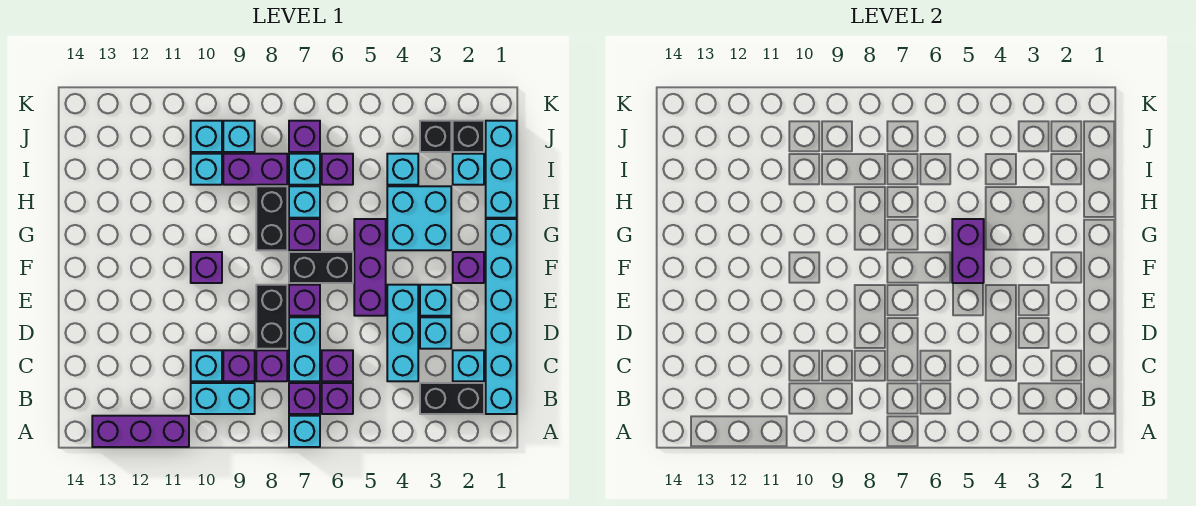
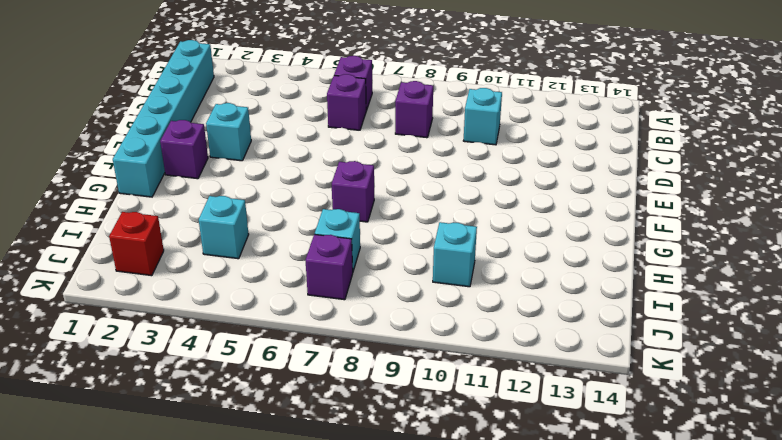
red 1x1 brick [109,212,164,276] -> black 1x1 brick [453,121,484,152]
none -> cyan 1x1 brick [289,416,320,447]
none -> purple 1x3 brick [92,416,189,447]
none -> black 1x2 brick [420,383,484,414]
none -> purple 1x1 brick [289,383,320,414]

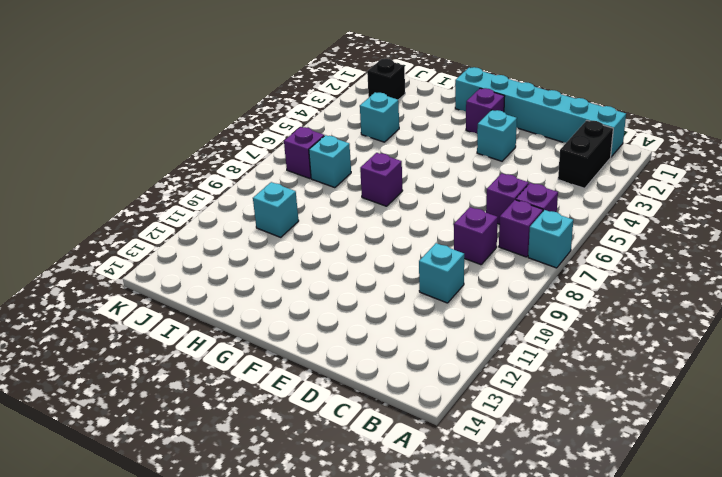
none -> purple 1x3 brick [92,416,189,447]
none -> cyan 1x2 brick [191,383,255,414]
none -> cyan 1x1 brick [453,350,484,381]
none -> cyan 1x3 brick [387,285,418,381]

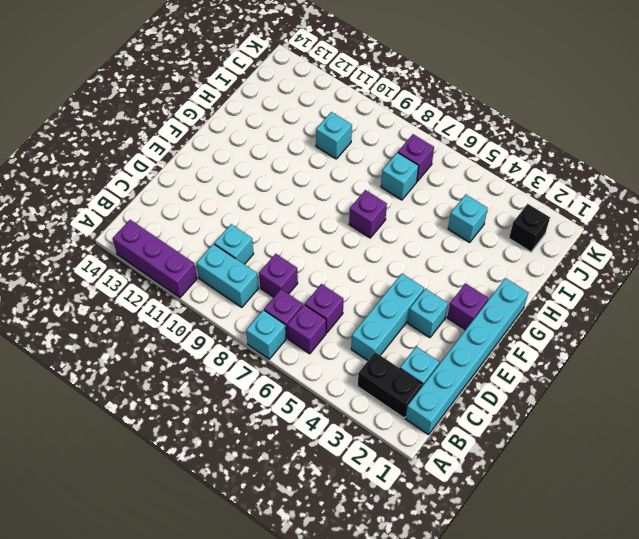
none -> cyan 1x2 brick [289,317,320,381]
none -> purple 1x1 brick [223,350,255,381]
none -> cyan 1x1 brick [420,317,451,349]
none -> black 1x2 brick [256,285,287,349]

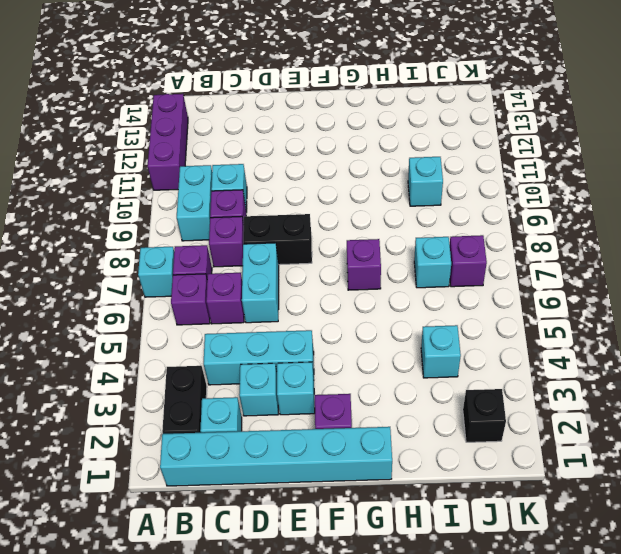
cyan 1x2 brick [242,243,279,323] -> cyan 1x2 brick turned to [289,317,320,381]
none -> purple 1x3 brick [354,219,386,316]
none -> purple 1x1 brick [289,285,320,316]
none -> black 1x2 brick [289,252,353,283]
none -> purple 1x1 brick [191,252,222,283]

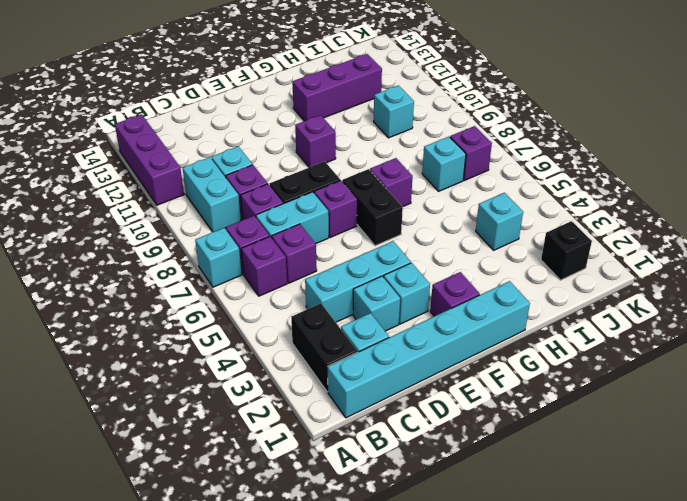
purple 1x3 brick [292,54,382,121] -> purple 1x3 brick moved to [354,219,386,316]
none -> cyan 2x2 brick [387,186,451,250]
none -> black 1x2 brick [256,186,287,250]
none -> cyan 1x3 brick [486,121,517,218]
none -> cyan 1x1 brick [289,186,320,218]

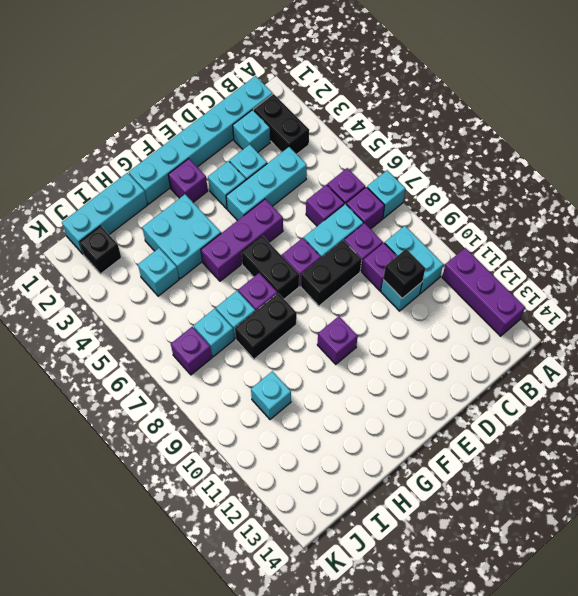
black 1x1 brick [383,249,425,298] -> black 1x1 brick moved to [420,121,451,152]
none -> cyan 1x1 brick [453,154,484,185]
none -> purple 1x1 brick [322,154,353,185]
none -> purple 1x2 brick [223,154,287,185]
none -> cyan 1x1 brick [223,121,255,152]

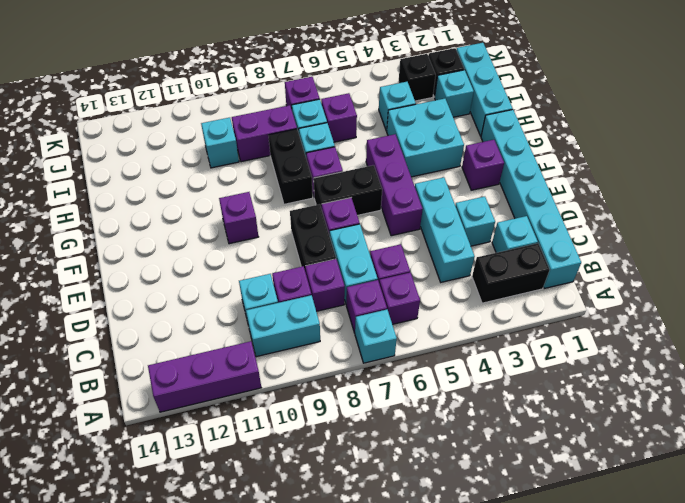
none -> cyan 1x1 brick [420,285,451,316]
none -> cyan 1x1 brick [223,121,255,152]
none -> cyan 1x1 brick [191,121,222,152]
none -> purple 1x2 brick [952,219,984,283]

